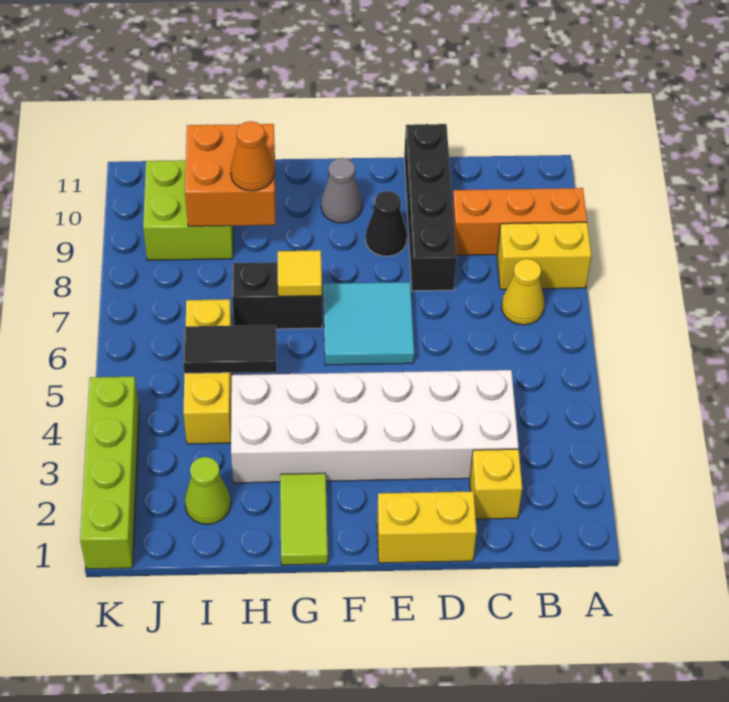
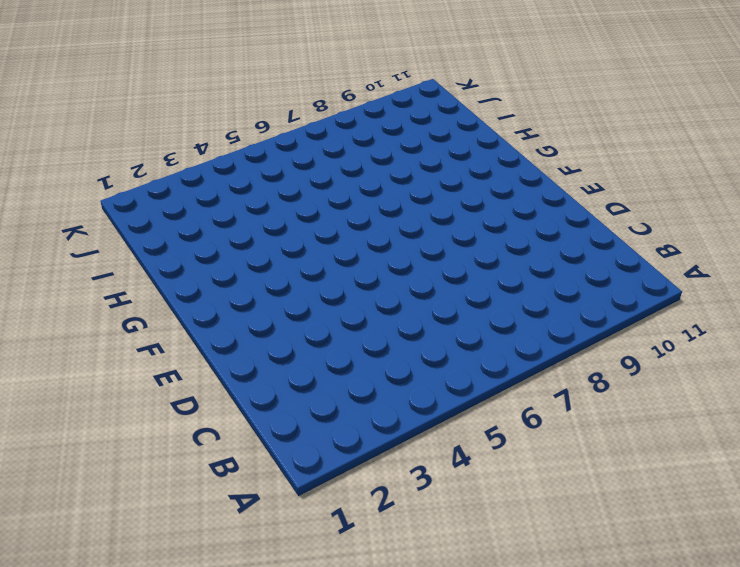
none -> yellow 1x2 brick [497,222,591,289]
none -> orange 1x3 brick [453,188,587,255]
none -> yellow 1x1 cone [502,259,545,325]

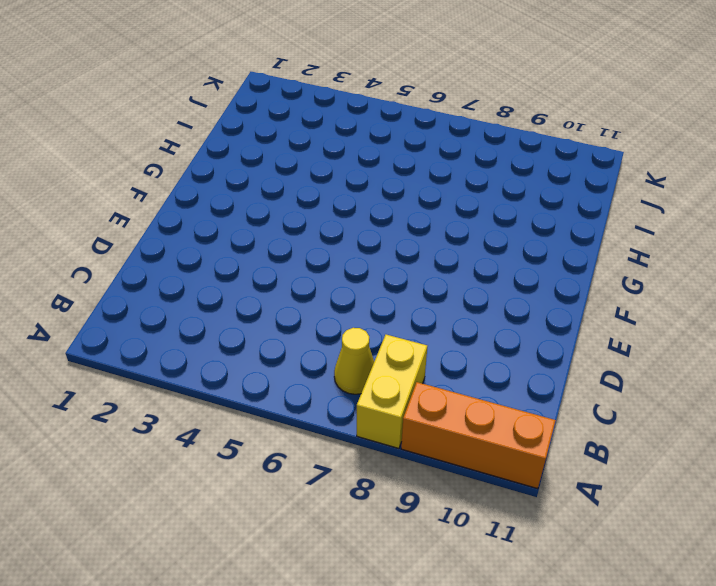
orange 1x3 brick [401,382,556,489] -> orange 1x3 brick turned to [453,188,587,255]
none -> yellow 1x1 brick [470,449,522,519]
none -> white 2x6 brick [231,370,519,483]
none -> yellow 1x2 brick [377,491,477,563]

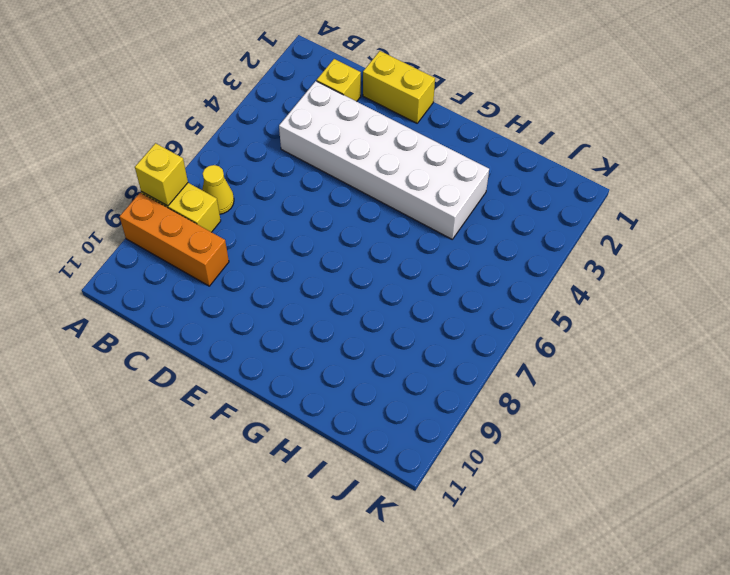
yellow 1x1 brick [135,143,188,206] -> none
none -> black 1x4 brick [404,124,456,291]
none -> cyan 2x2 tile [323,282,414,365]
none -> black 1x1 cone [365,191,407,256]

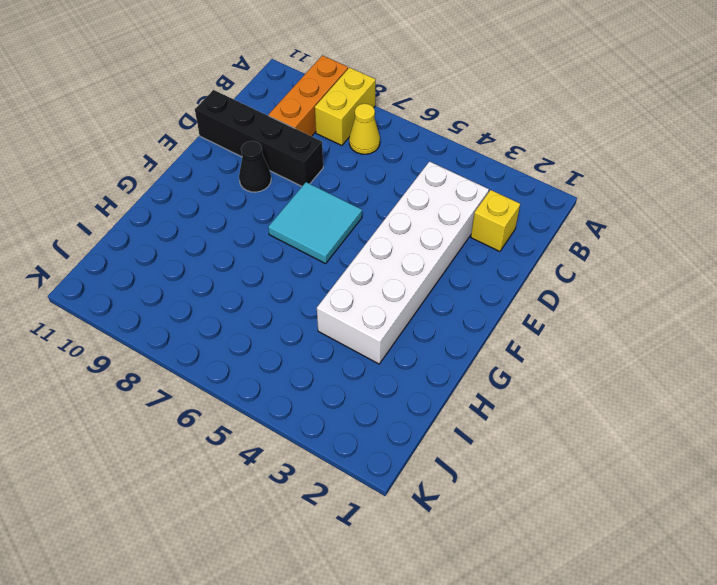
none -> yellow 1x2 brick [377,491,477,563]
none -> grey 1x1 cone [321,158,362,223]
none -> lime 1x2 tile [280,473,328,565]

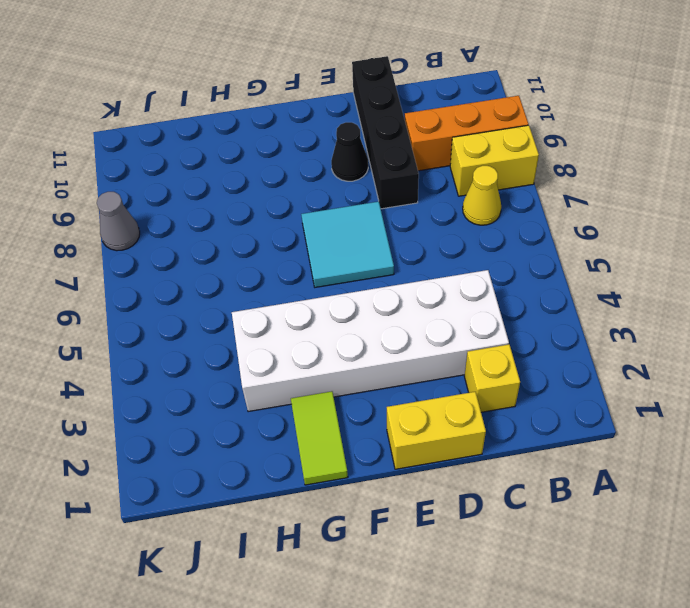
grey 1x1 cone [97,192,140,251] -> grey 1x1 cone moved to [321,158,362,223]
none -> black 1x2 brick [232,262,322,329]
none -> lime 1x1 cone [185,457,231,524]
none -> yellow 1x3 brick [183,299,232,444]

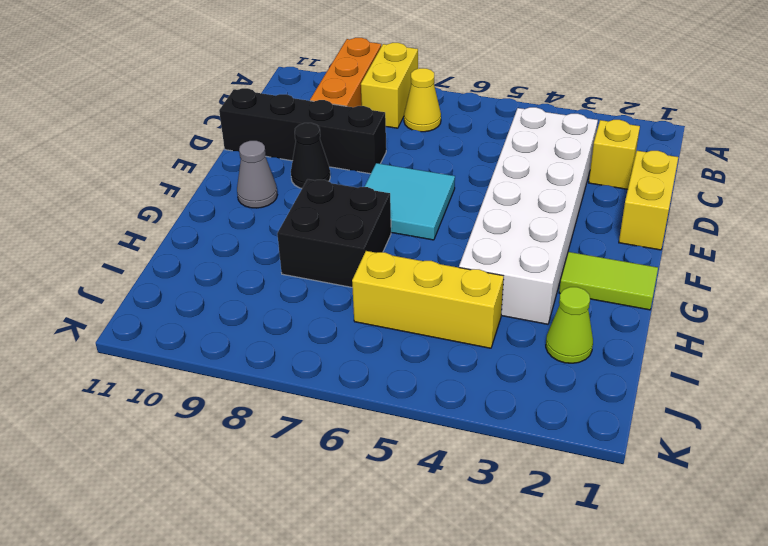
black 2x2 brick [277,179,391,287] -> black 1x2 brick [232,262,322,329]
none -> lime 2x2 brick [143,160,233,260]
none -> lime 1x4 brick [80,377,139,569]
none -> yellow 1x1 tile [278,250,322,296]

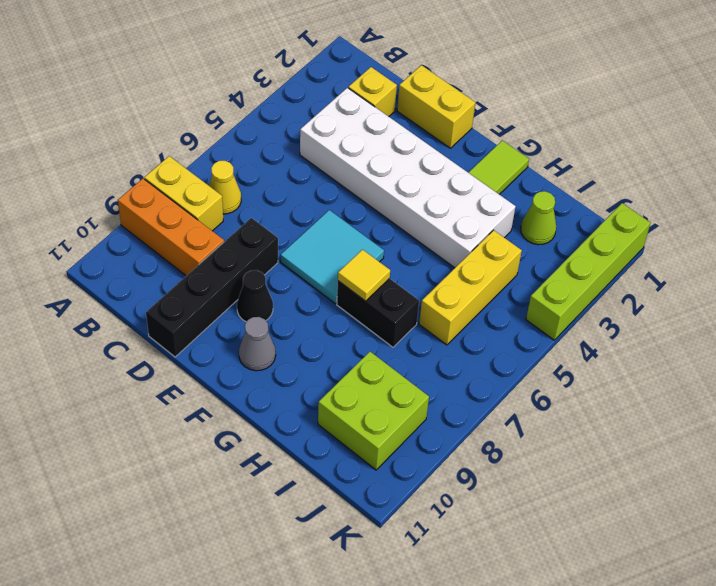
none -> black 1x2 tile [183,325,277,373]
none -> orange 2x2 brick [185,124,275,226]
none -> orange 1x1 cone [231,121,274,191]

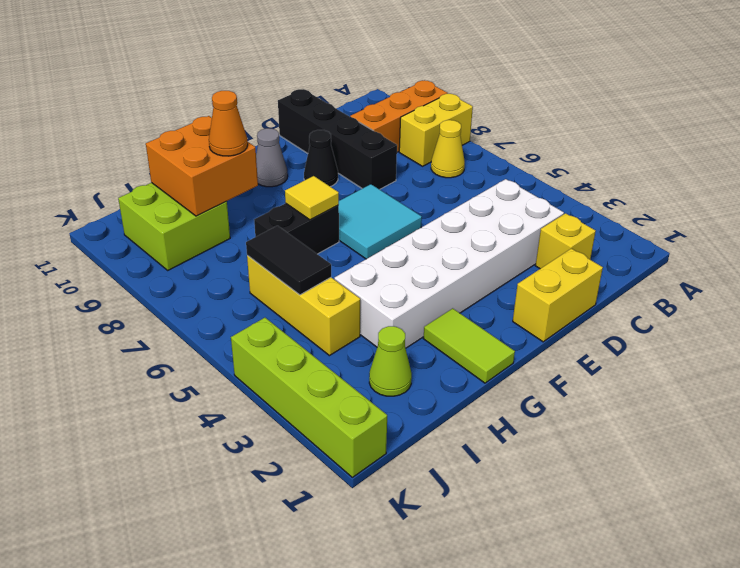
black 1x2 tile [246,226,331,295] -> black 1x2 tile turned to [183,325,277,373]

